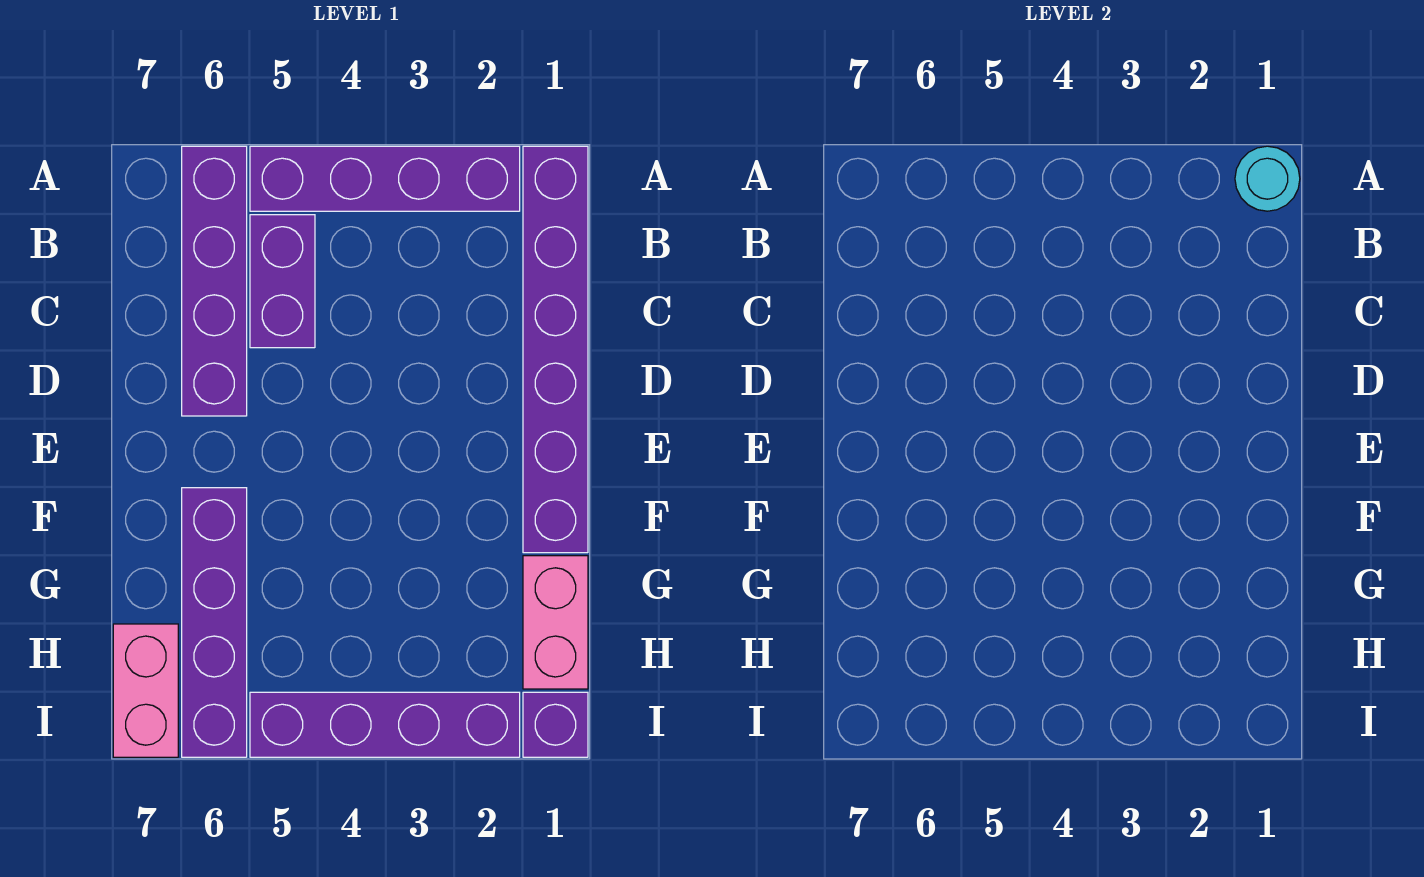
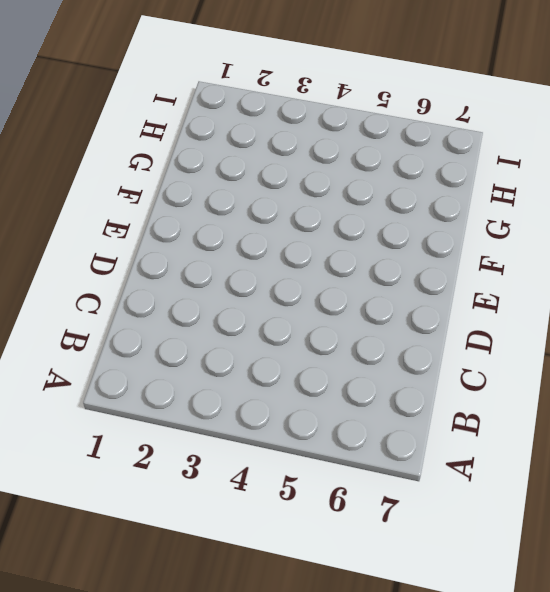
none -> purple 1x6 brick [523,146,588,553]
none -> purple 1x4 brick [250,146,520,211]

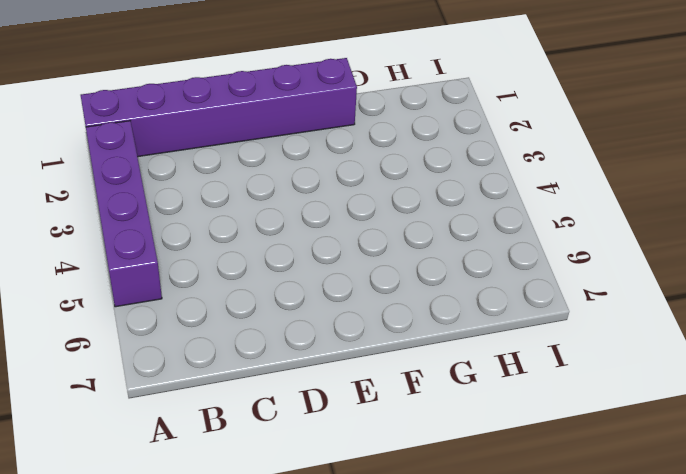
none -> purple 1x4 brick [182,146,247,416]
none -> purple 1x2 brick [250,215,315,348]

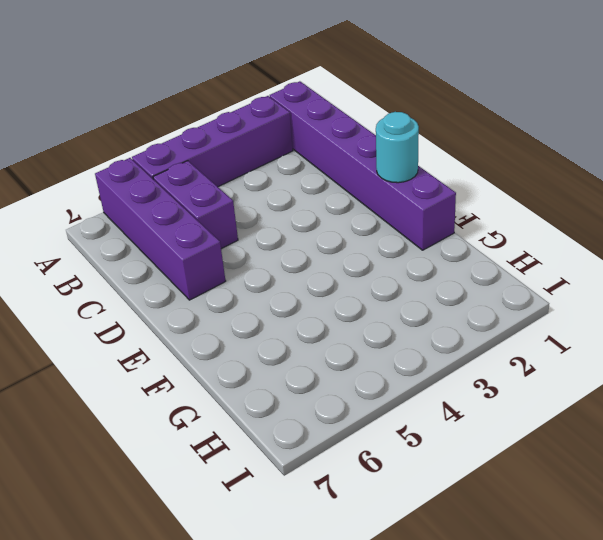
cyan 1x1 round brick [376,112,419,183] -> cyan 1x1 round brick moved to [1235,146,1300,211]
none -> purple 1x4 brick [182,488,247,757]
none -> pink 1x2 brick [523,556,588,689]

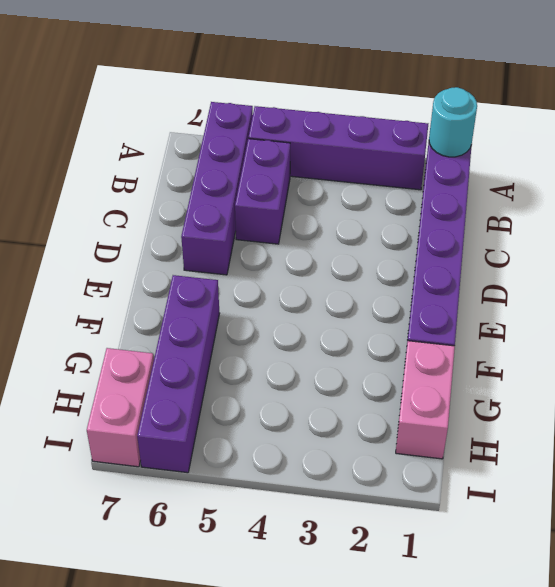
none -> purple 1x1 brick [523,692,588,757]
none -> purple 1x4 brick [250,692,520,757]

